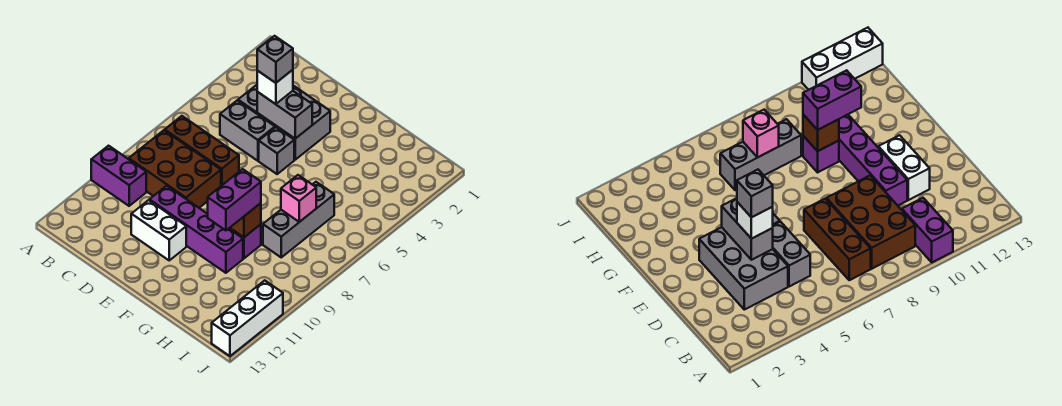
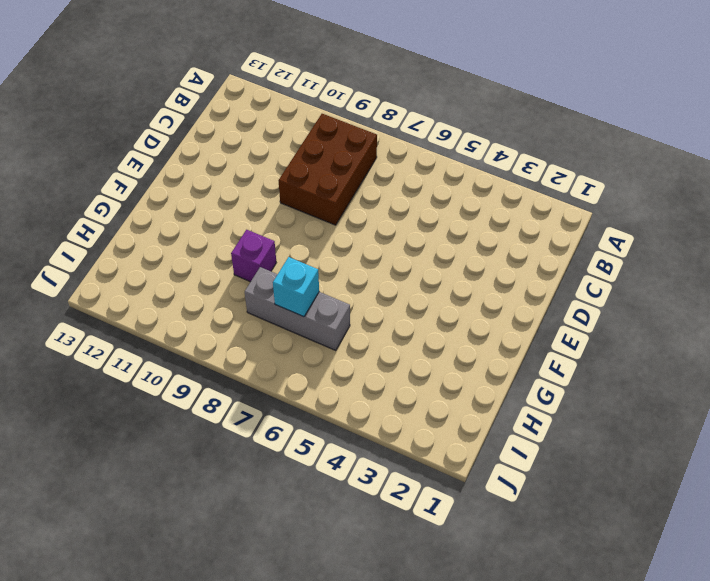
cyan 1x1 brick [273,257,319,317] -> pink 1x1 brick [281,175,316,222]
none -> purple 1x2 brick [91,146,146,206]
none -> brown 1x3 brick [165,116,239,186]
none -> grey 2x3 brick [238,85,330,160]

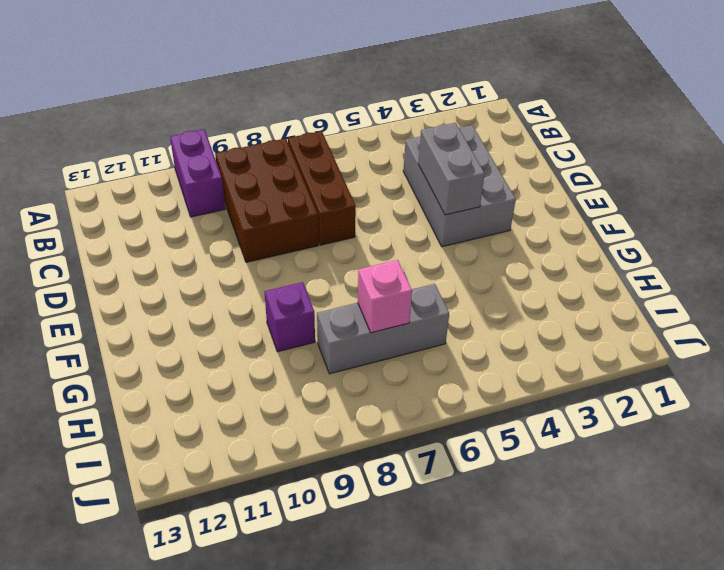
none -> grey 1x2 brick [220,100,275,161]
none -> purple 1x4 brick [149,186,243,273]
none -> white 1x2 brick [131,200,186,260]

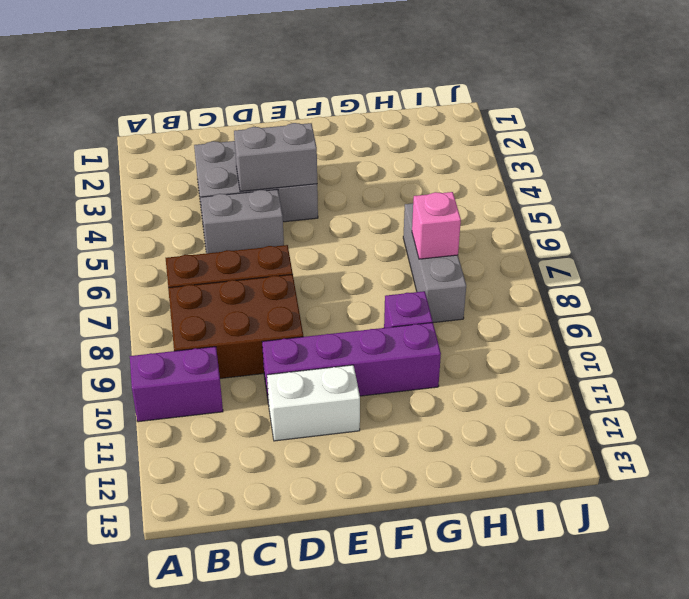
none -> grey 1x1 brick [259,127,294,174]
none -> white 1x3 brick [212,280,283,356]
none -> brown 1x1 brick [230,203,261,237]

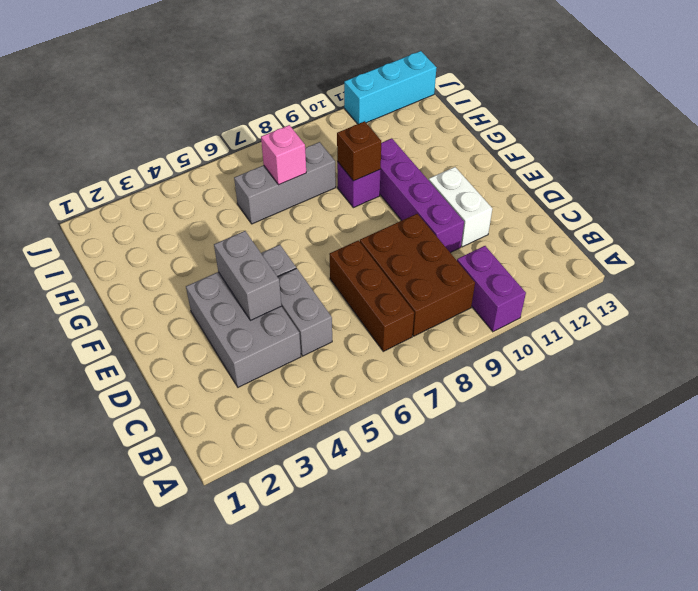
cyan 1x3 brick [344,51,437,124] -> white 1x3 brick [212,280,283,356]
none -> white 1x1 brick [257,70,293,104]
none -> purple 1x2 brick [208,169,261,230]
none -> grey 1x1 brick [257,36,293,83]

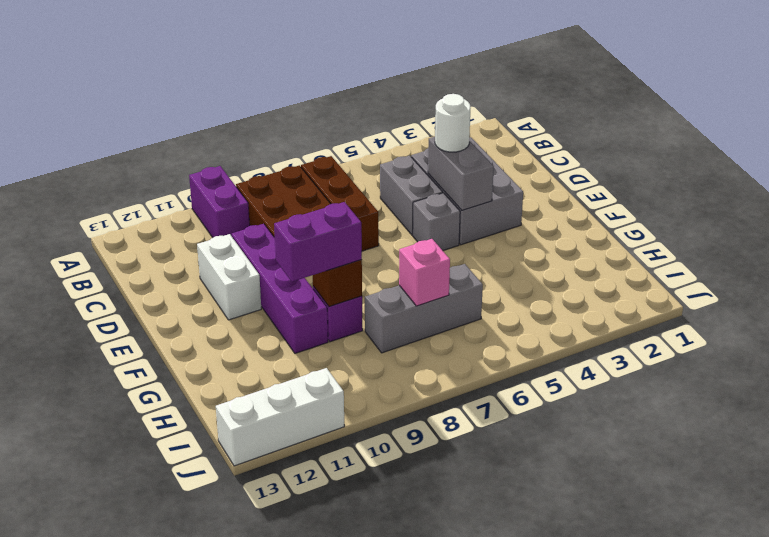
white 1x1 round brick [435,94,470,152] -> white 1x1 brick [257,70,293,104]
none -> grey 1x1 brick [257,36,293,83]

